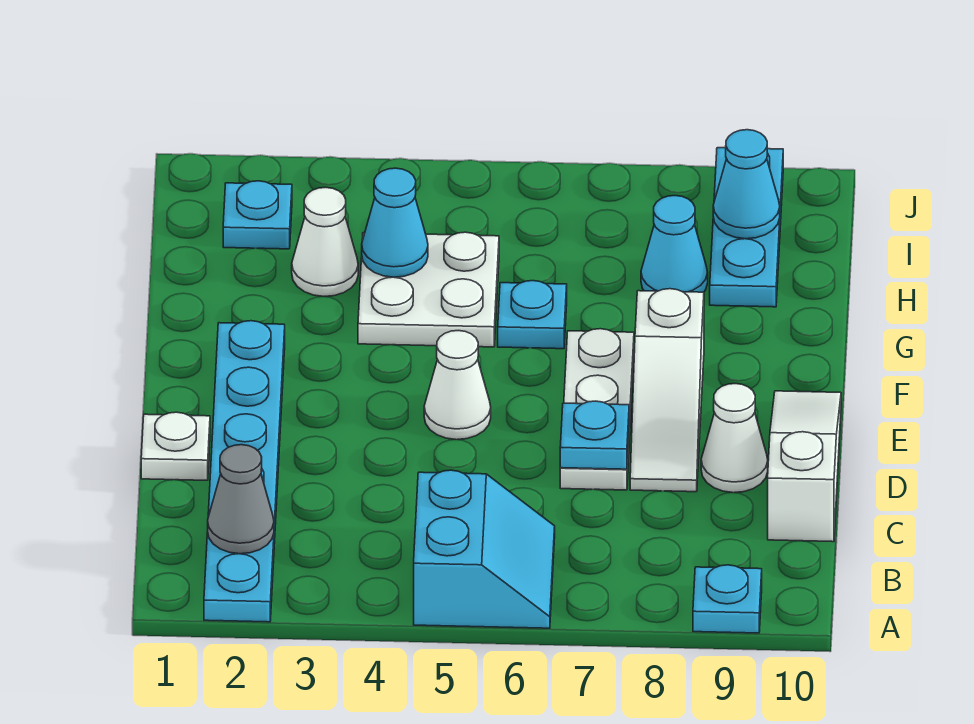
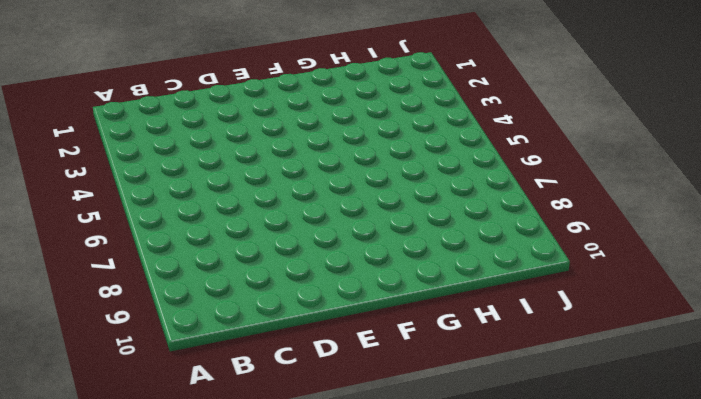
none -> cyan 1x6 plate [204,321,285,622]
none -> cyan 2x2 slope [414,470,555,628]
none -> cyan 1x1 plate [693,565,762,633]

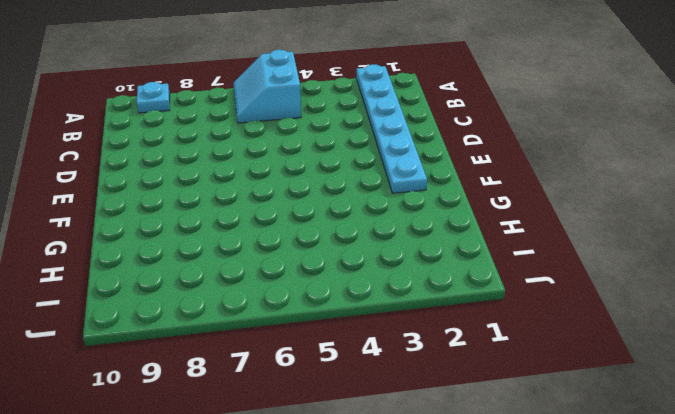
none -> white 1x3 slope [768,391,841,542]
none -> white 1x1 plate [141,412,210,480]
none -> white 1x3 plate [560,329,634,490]

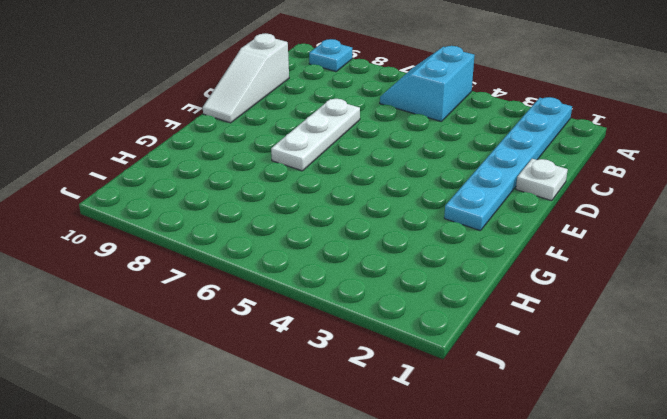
none -> white 1x3 slope [630,289,704,492]
none -> white 1x1 cone [701,384,768,493]
none -> white 1x1 cone [424,331,491,440]

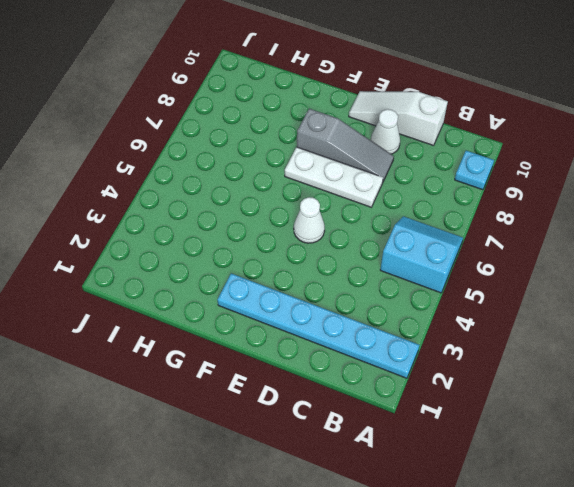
grey 1x3 slope [297,109,394,182] -> white 1x3 slope [630,289,704,492]
none -> white 1x1 plate [141,412,210,480]
none -> white 2x2 plate [358,232,499,347]
none -> cyan 1x1 plate [498,281,567,349]

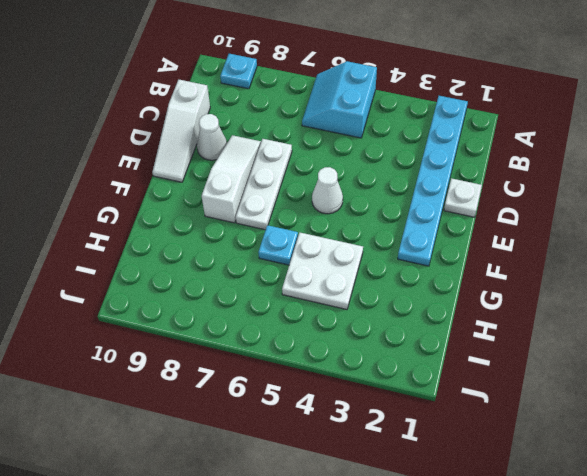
none -> white 1x1 cone [292,187,358,297]
none -> cyan 1x1 cone [641,196,708,292]
none -> cyan 1x3 plate [710,148,783,307]

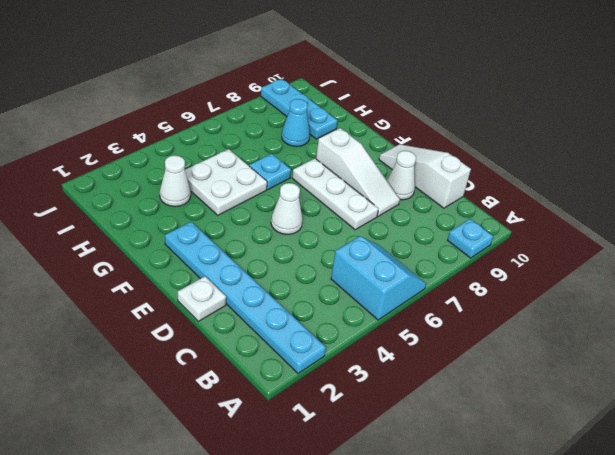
none -> cyan 1x1 plate [223,181,292,249]
none -> grey 1x1 cone [208,445,274,554]
none -> cyan 1x1 plate [560,401,629,469]

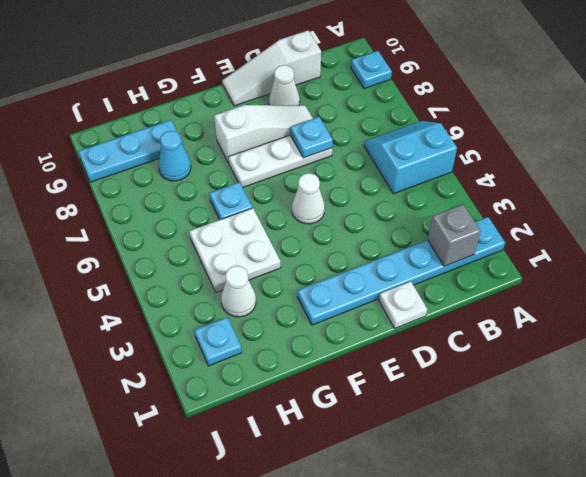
grey 1x1 brick [428,205,481,266] -> grey 1x1 cone [208,445,274,554]
none -> cyan 1x1 cone [362,168,428,277]
none -> cyan 1x1 cone [713,130,780,239]

